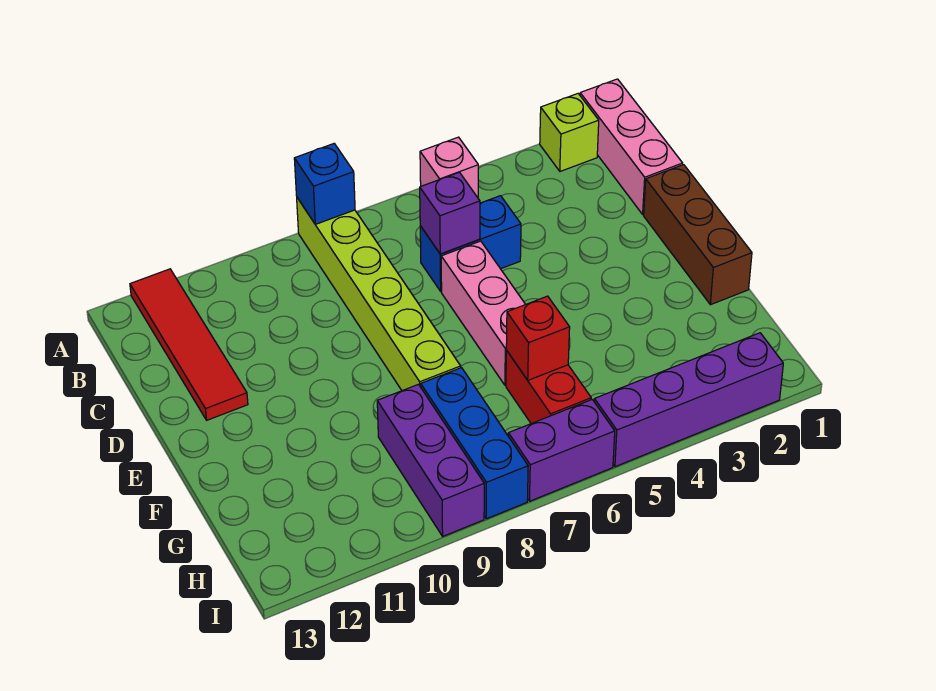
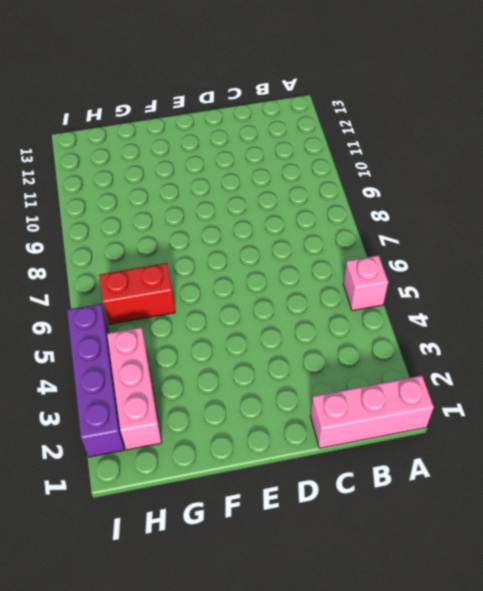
pink 1x3 brick [107,327,162,450] -> pink 1x3 brick turned to [441,241,526,385]
none -> lime 1x1 brick [540,94,599,171]
none -> lime 1x6 brick [297,198,461,391]
none -> red 1x4 tile [130,269,248,420]

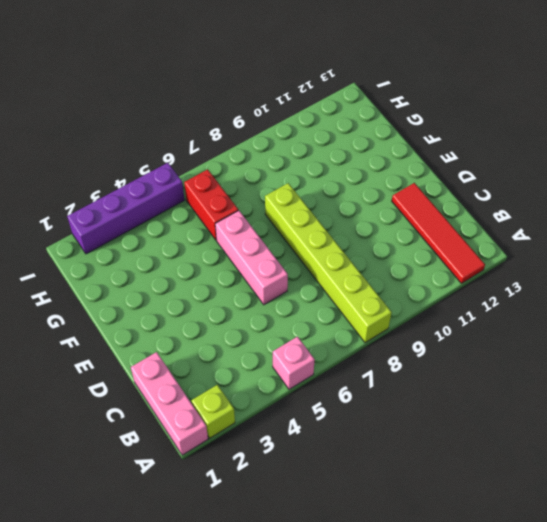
none -> blue 1x2 brick [420,196,521,291]
none -> brown 1x3 brick [644,165,752,305]
none -> blue 1x3 brick [421,368,528,519]

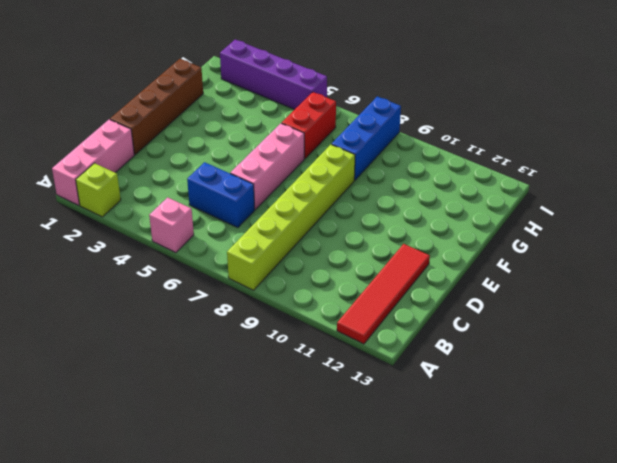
brown 1x4 brick [110,59,203,155] -> brown 1x3 brick [644,165,752,305]
none -> purple 1x3 brick [377,384,484,536]
none -> purple 1x2 brick [508,400,615,501]
none -> blue 1x1 brick [294,144,355,224]

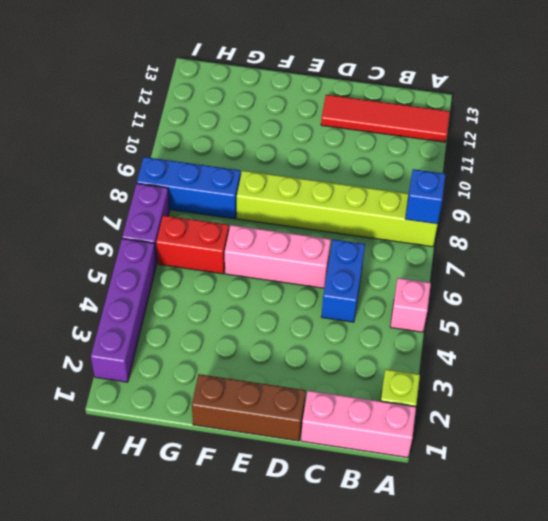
none -> purple 1x3 brick [377,384,484,536]
none -> purple 1x1 brick [420,172,480,254]
none -> red 1x1 brick [506,296,570,380]

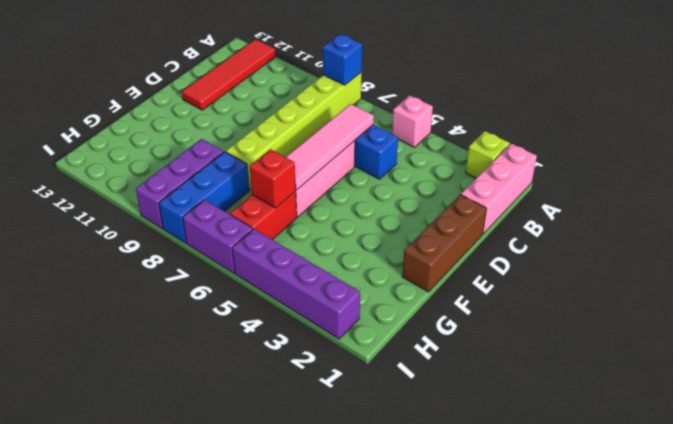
pink 1x4 tile [286,104,374,190] -> purple 1x1 brick [420,172,480,254]

